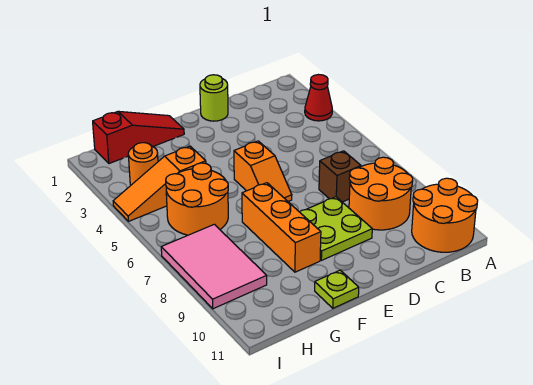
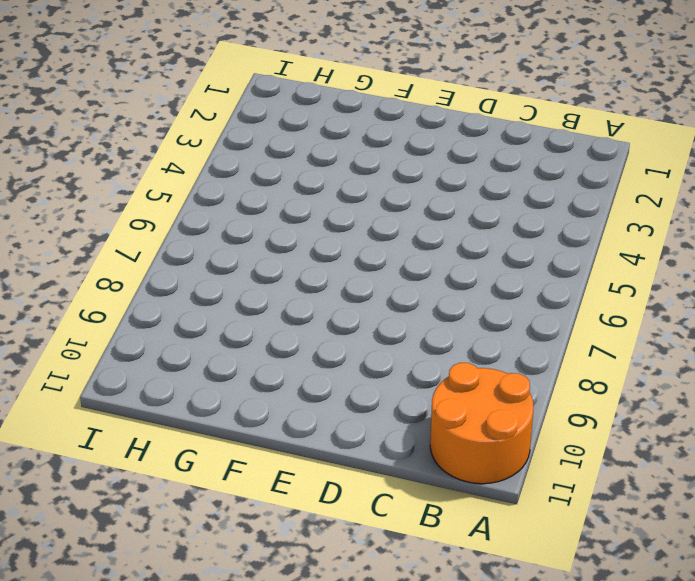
none -> red 1x1 cone [305,75,332,121]
none -> orange 2x2 round brick [349,157,413,230]
none -> brown 1x1 brick [319,151,361,202]

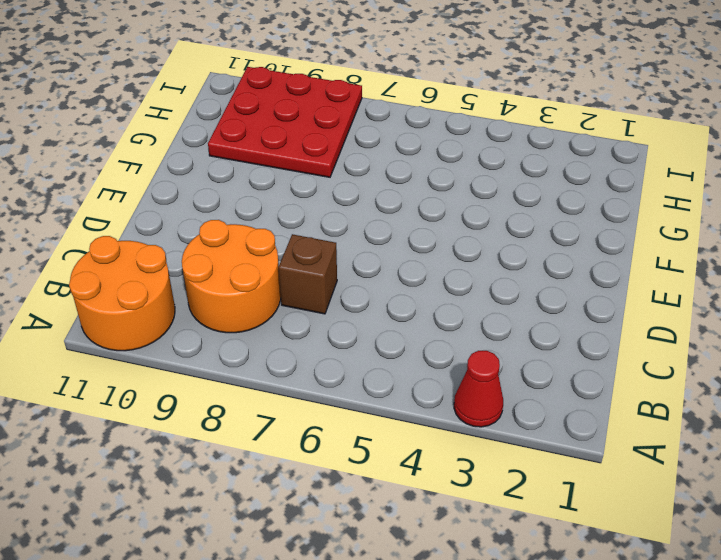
red 3x3 plate [208,67,362,177] -> pink 2x3 tile [161,224,267,309]
none -> lime 1x1 round brick [200,75,228,121]
none -> lime 2x2 plate [300,197,372,260]
none -> orange 1x2 slope [234,141,292,201]

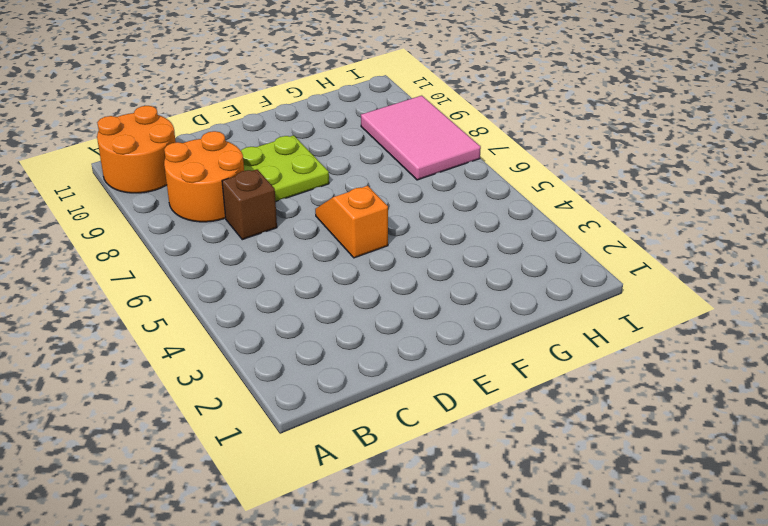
none -> red 1x1 cone [305,75,332,121]
none -> lime 1x1 round brick [200,75,228,121]
none -> red 1x3 slope [93,111,184,164]

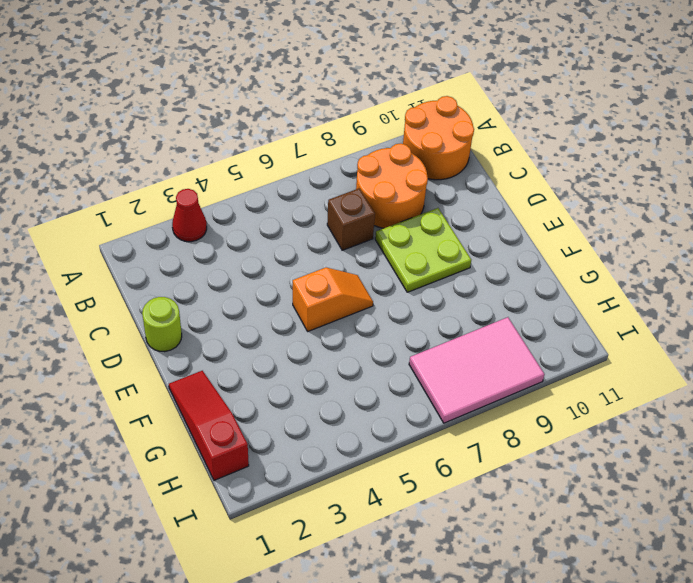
none -> orange 1x3 brick [242,183,321,272]
none -> lime 1x1 plate [315,270,359,308]
none -> orange 1x3 slope [113,146,206,221]

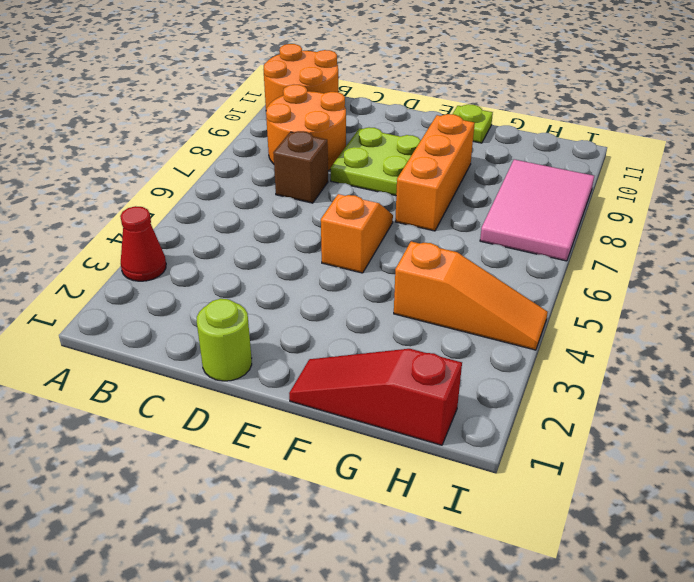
none -> orange 2x2 round brick [166,163,228,235]
none -> orange 1x1 round brick [128,143,158,185]

